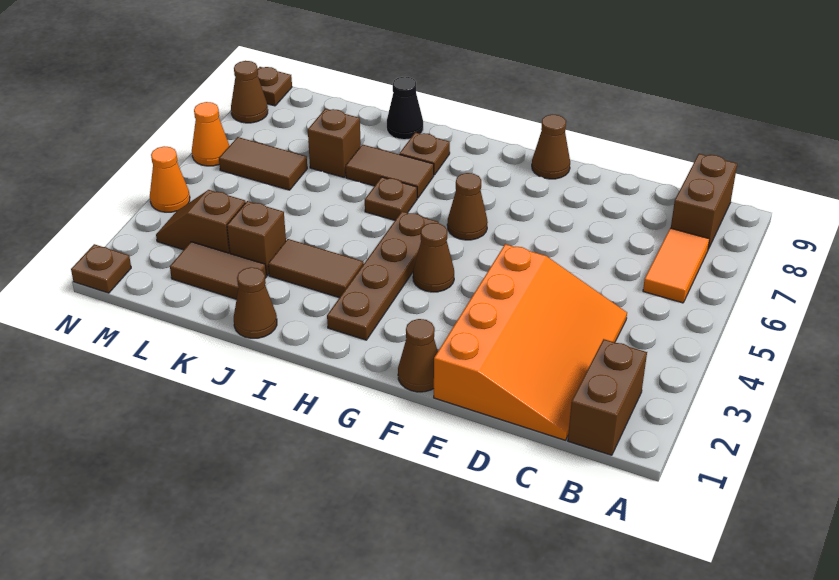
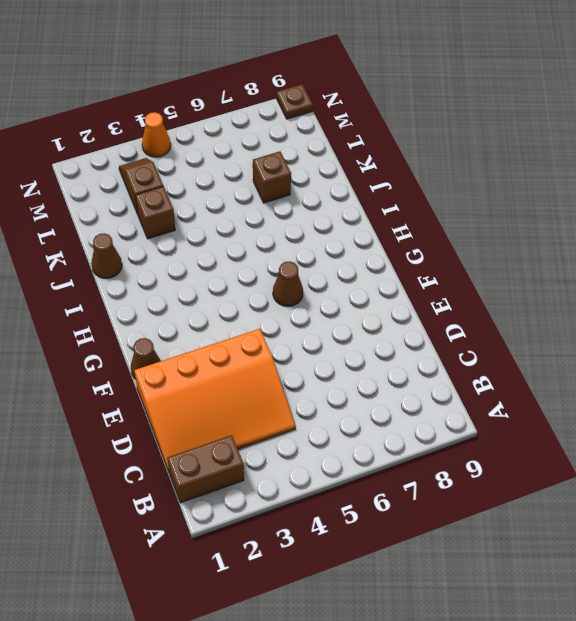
none -> orange 1x2 tile [643,228,710,303]
none -> brown 1x2 brick [671,154,737,249]
none -> brown 1x1 cone [532,115,570,179]

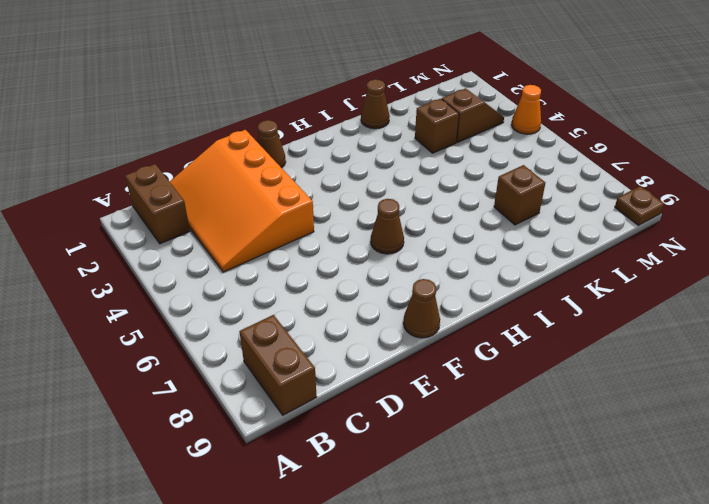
none -> orange 1x2 tile [643,228,710,303]
none -> brown 1x1 cone [413,223,454,292]
none -> brown 1x4 plate [327,211,439,340]

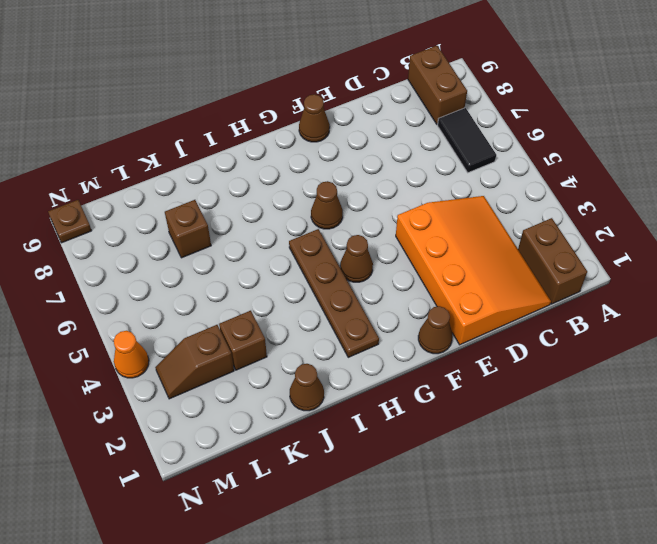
black 1x2 tile [438,108,496,173] -> orange 1x2 tile [643,228,710,303]
none -> brown 1x2 tile [268,239,364,298]
none -> brown 1x1 plate [365,177,417,220]
none -> brown 1x2 tile [346,144,434,198]

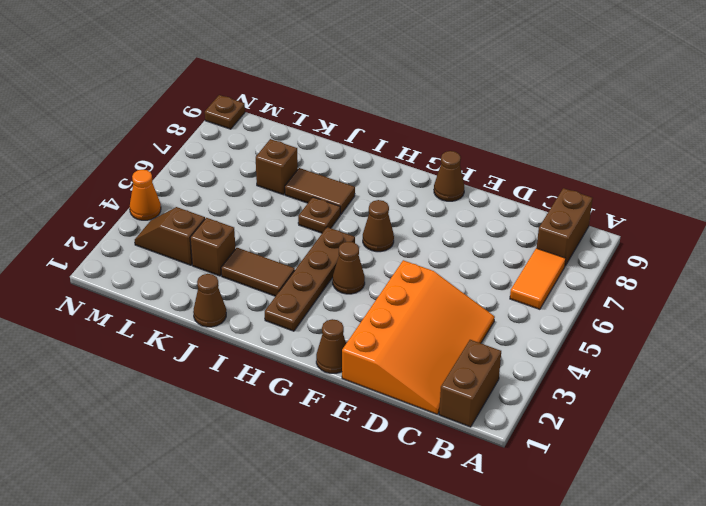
none -> brown 1x1 plate [399,132,450,175]
none -> black 1x1 cone [387,77,423,140]
none -> brown 1x2 tile [170,242,266,299]

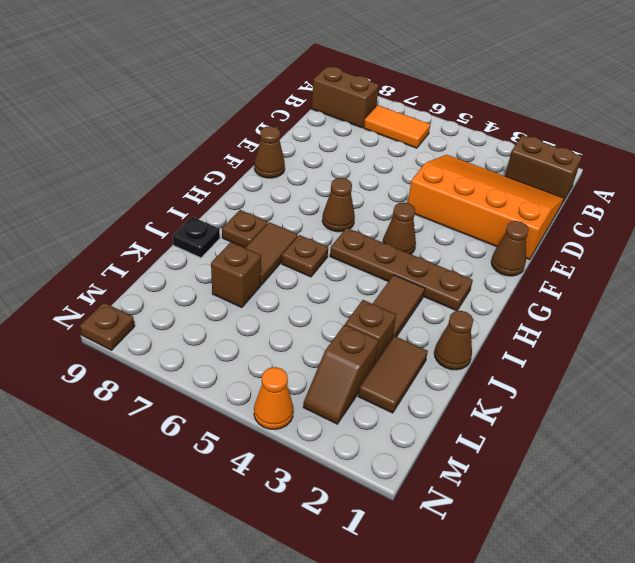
black 1x1 plate [173,217,220,258] -> black 1x1 cone [387,77,423,140]
none -> brown 1x2 tile [219,137,307,190]
none -> brown 1x1 plate [71,244,131,293]
none -> orange 1x1 cone [192,102,229,166]

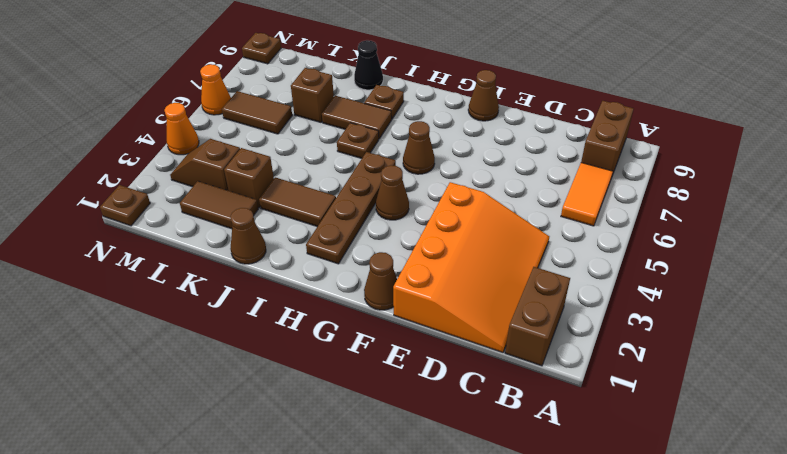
none -> brown 1x1 cone [231,61,268,123]

